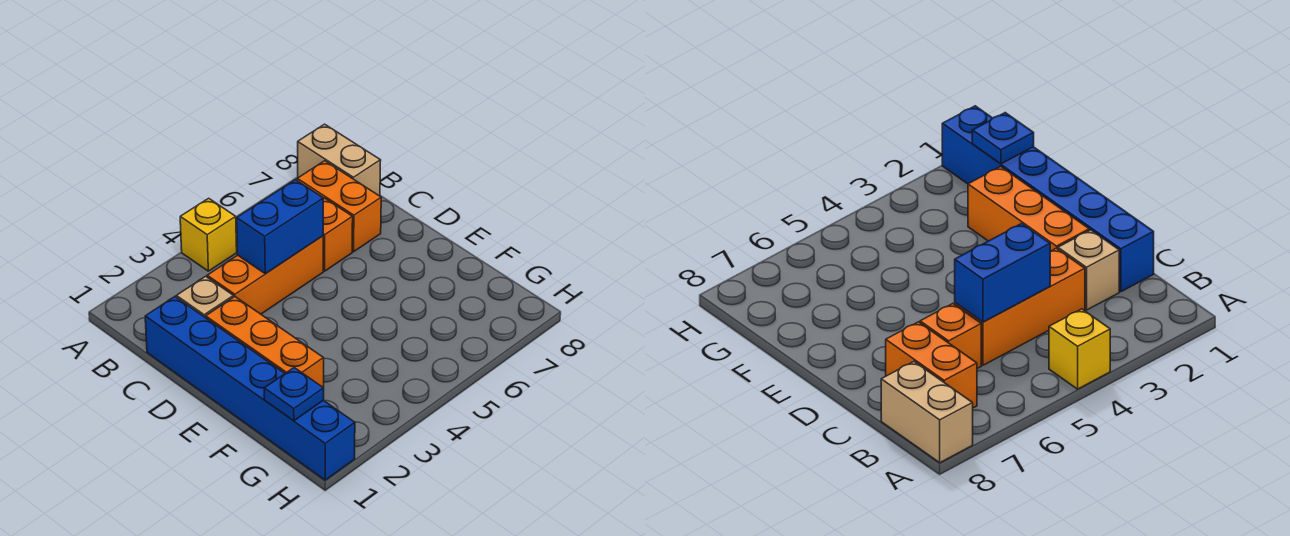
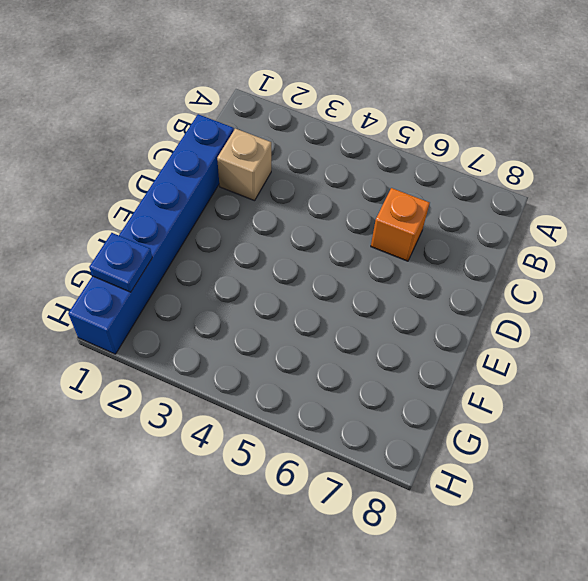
none -> yellow 1x1 brick [180,198,237,271]
none -> tan 1x2 brick [298,124,381,196]

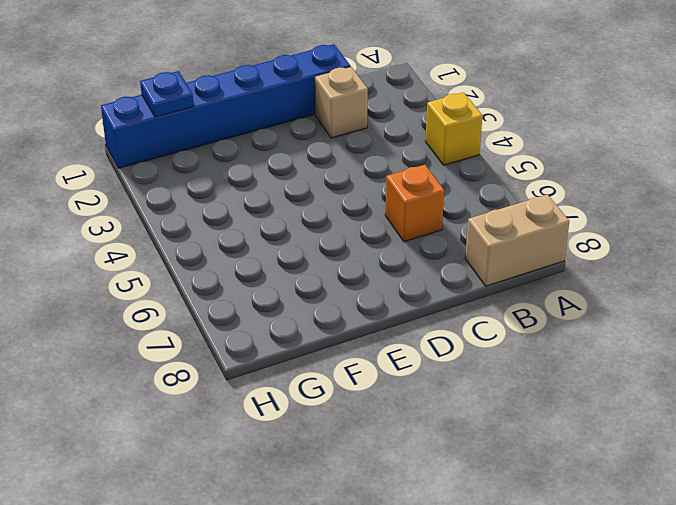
none -> orange 1x2 brick [297,161,381,252]
none -> orange 1x3 brick [207,236,323,314]

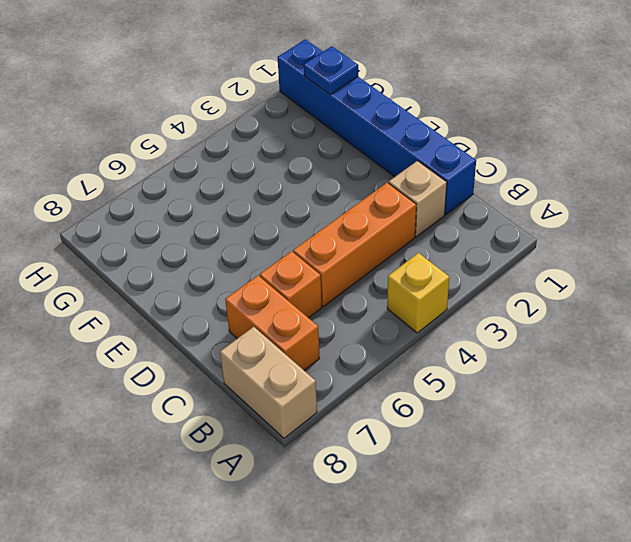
none -> orange 1x3 brick [206,297,324,388]
none -> blue 1x2 brick [237,180,323,274]

